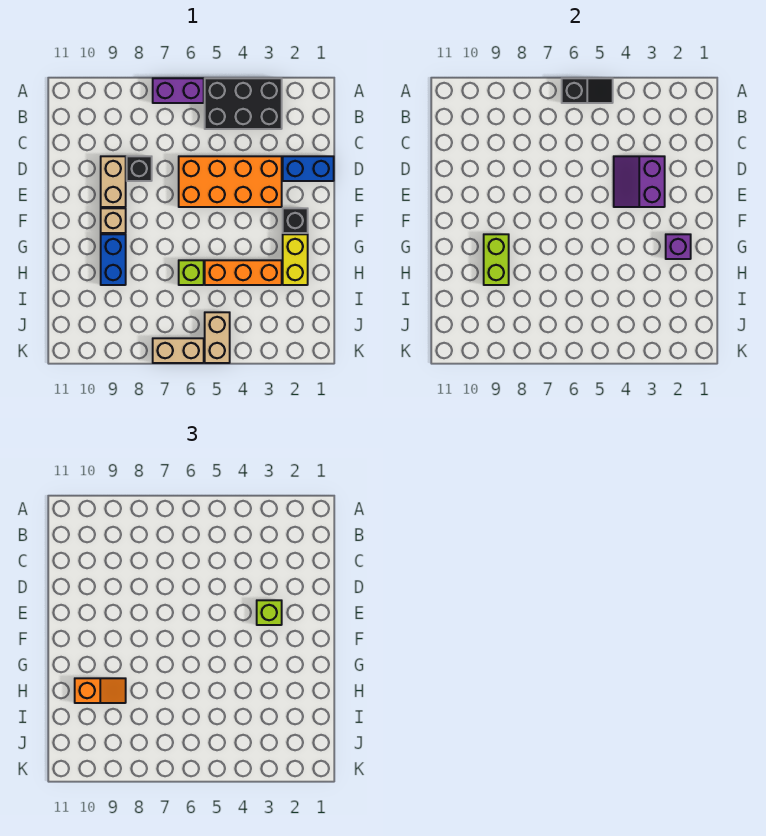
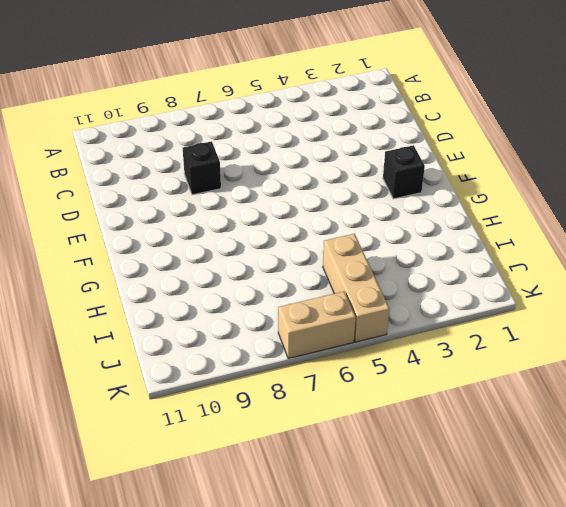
tan 1x3 brick [323,234,389,342] -> tan 1x2 brick [205,312,230,363]
none -> black 2x3 brick [205,78,282,129]
none -> purple 1x2 brick [153,78,204,103]
none -> blue 1x2 brick [283,156,334,181]

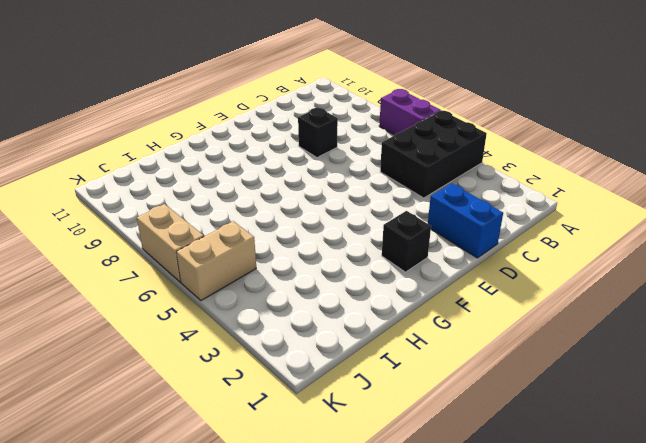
black 2x3 brick [380,111,487,198] -> black 2x3 brick turned to [205,78,282,129]
none -> orange 2x4 brick [179,156,282,207]
none -> tan 1x2 brick [101,156,126,207]
none -> tan 1x1 brick [101,208,126,233]

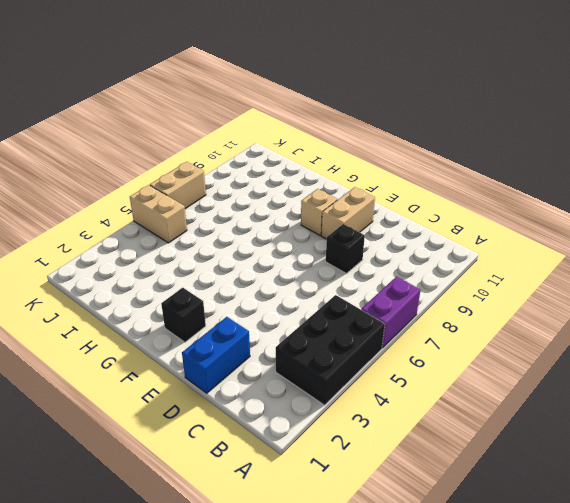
tan 1x2 brick [321,187,375,239] -> tan 1x2 brick turned to [101,156,126,207]
none -> orange 2x4 brick [179,156,282,207]
none -> yellow 1x2 brick [283,234,308,285]
none -> blue 1x2 brick [101,234,126,285]

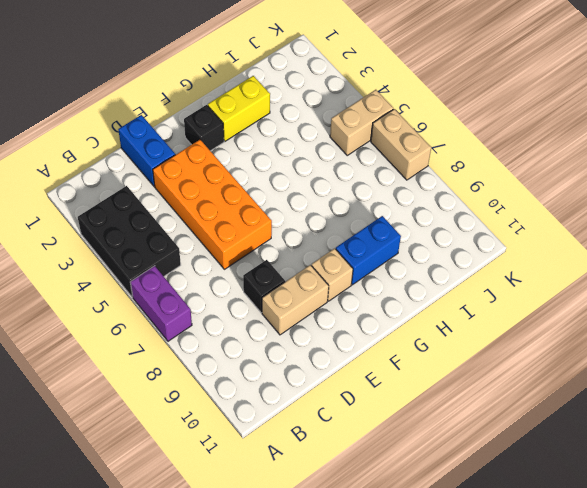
none -> orange 1x3 brick [205,260,282,285]
none -> lime 1x1 brick [179,260,204,285]
none -> black 1x2 slope [562,78,613,103]

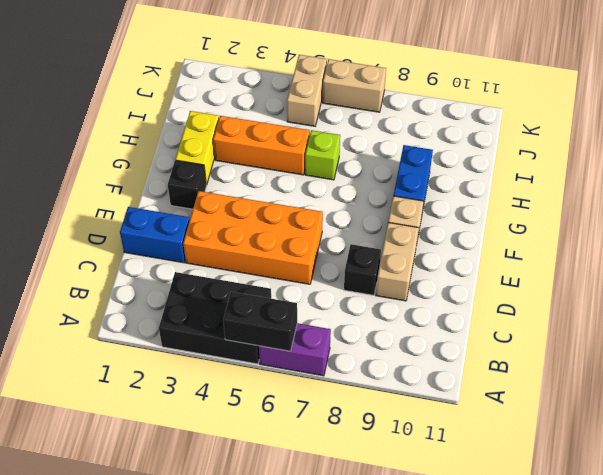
black 1x2 brick [223,292,297,351] -> black 1x2 slope [562,78,613,103]
none -> purple 2x2 slope [614,156,665,207]
none -> purple 1x1 brick [666,234,691,259]
none -> lime 1x2 brick [484,234,509,285]

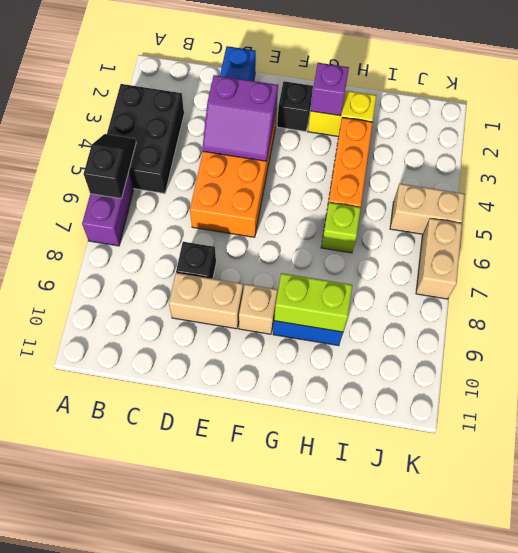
none -> lime 1x1 brick [257,600,282,625]
none -> orange 1x2 slope [75,678,126,703]

